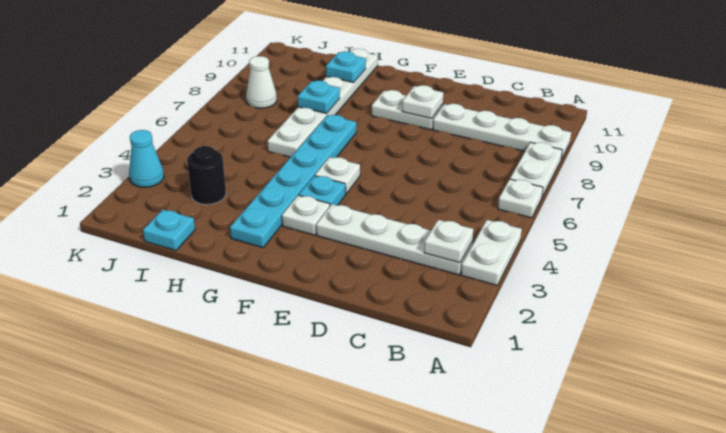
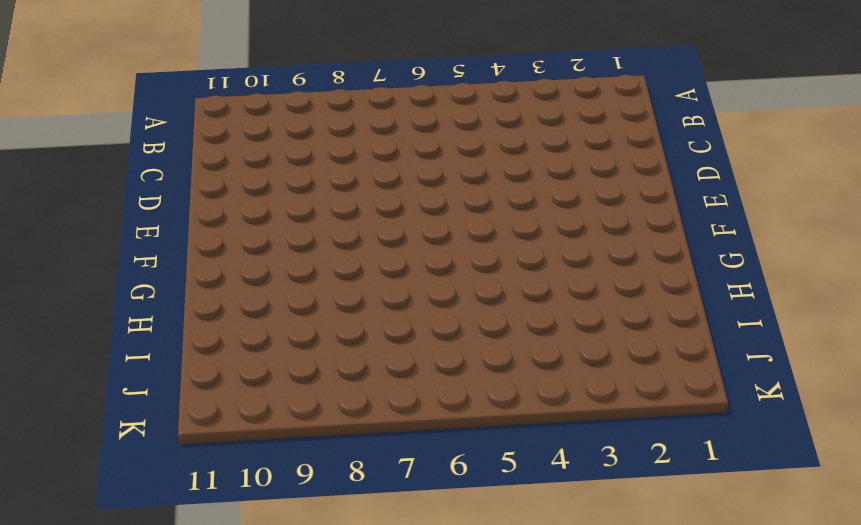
none -> white 1x2 plate [461,220,522,285]
none -> white 1x1 plate [498,179,543,218]
none -> white 1x2 plate [510,142,562,197]

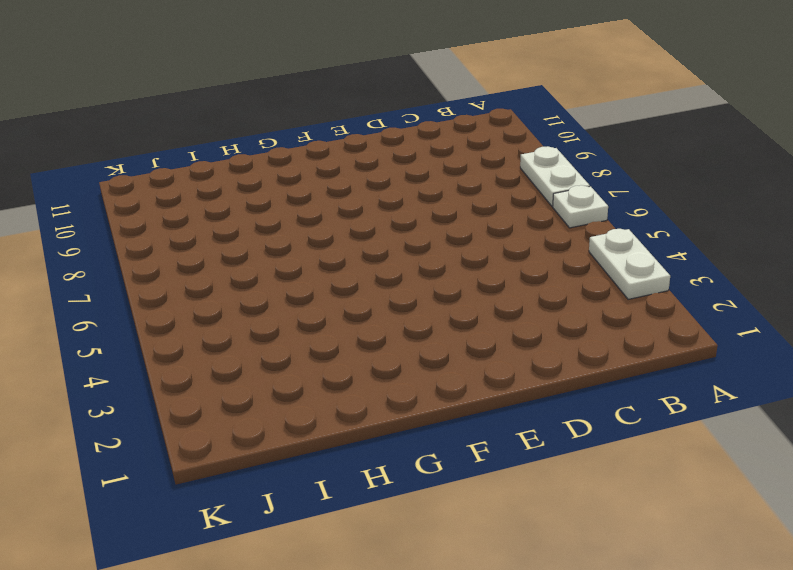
none -> white 1x4 plate [433,104,571,159]
none -> white 1x4 plate [316,204,472,275]
none -> white 1x2 plate [372,90,443,130]

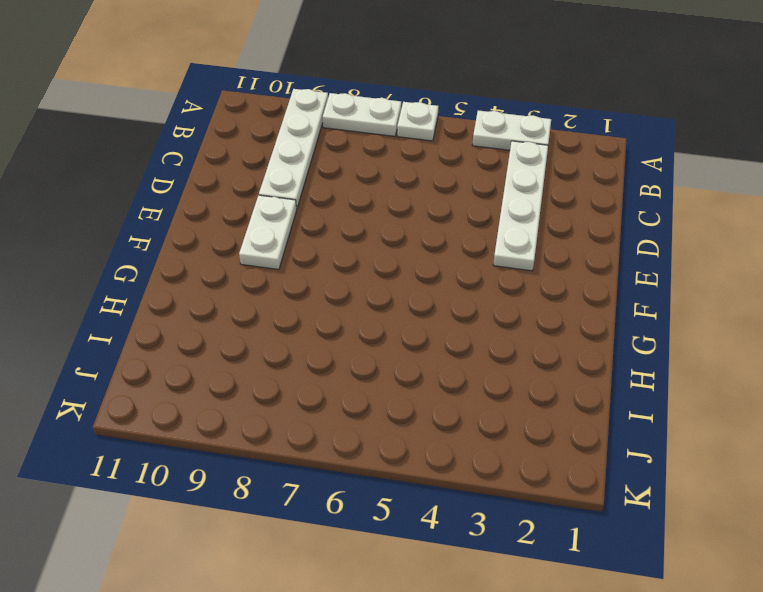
none -> white 1x1 plate [282,195,330,235]
none -> cyan 1x1 plate [299,176,346,206]
none -> white 1x1 plate [315,157,360,194]

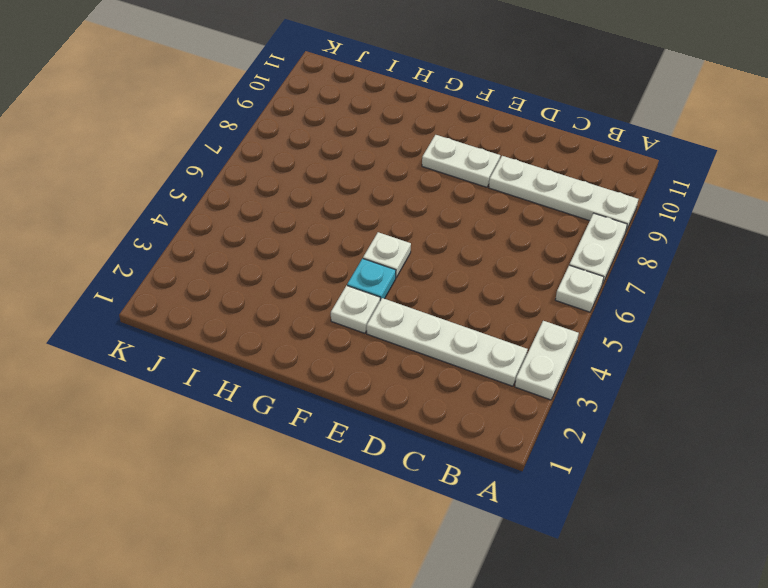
none -> cyan 1x6 plate [230,115,356,248]
none -> white 1x6 plate [267,49,378,157]
none -> cyan 1x1 plate [143,210,195,251]

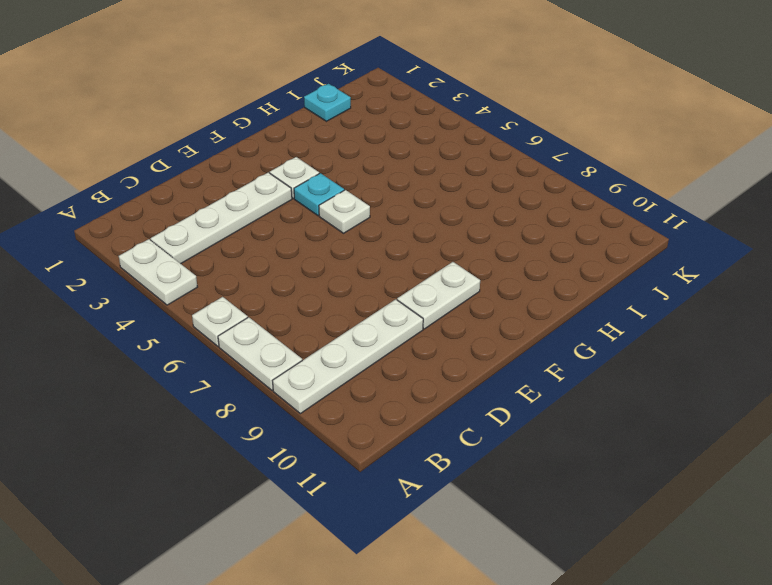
none -> cyan 1x6 plate [230,115,356,248]
none -> white 1x6 plate [267,49,378,157]
none -> black 1x1 round brick [187,146,226,205]

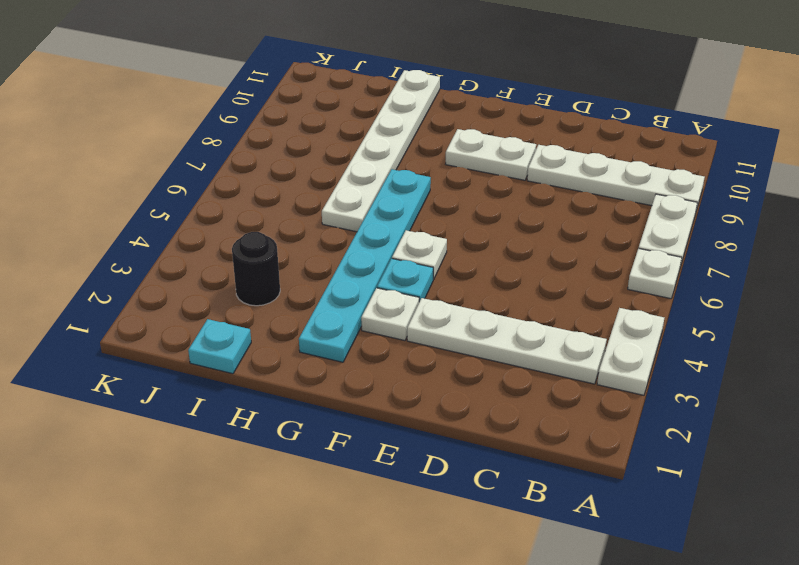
none -> white 1x1 cone [246,56,277,108]
none -> cyan 1x1 cone [129,130,164,187]
none -> white 1x1 plate [424,220,473,263]

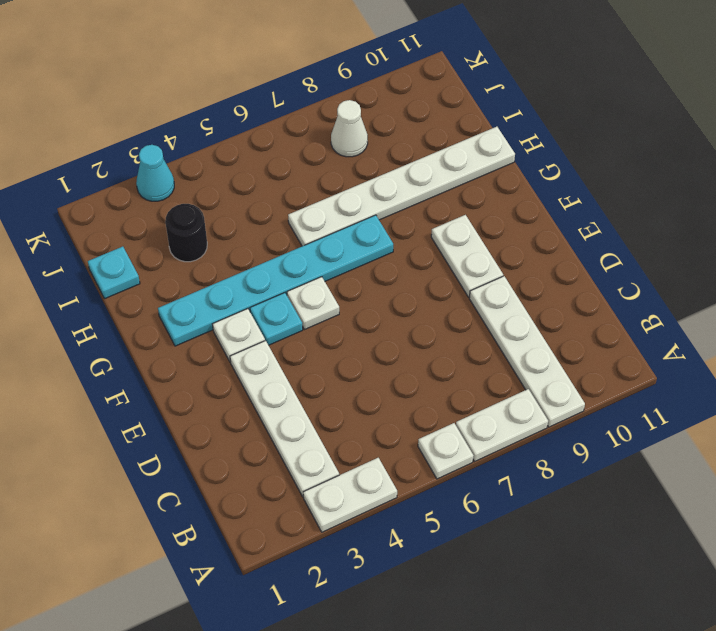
none -> white 1x1 plate [424,220,473,263]
none -> white 1x1 plate [402,85,443,119]
none -> cyan 1x1 plate [298,81,340,113]

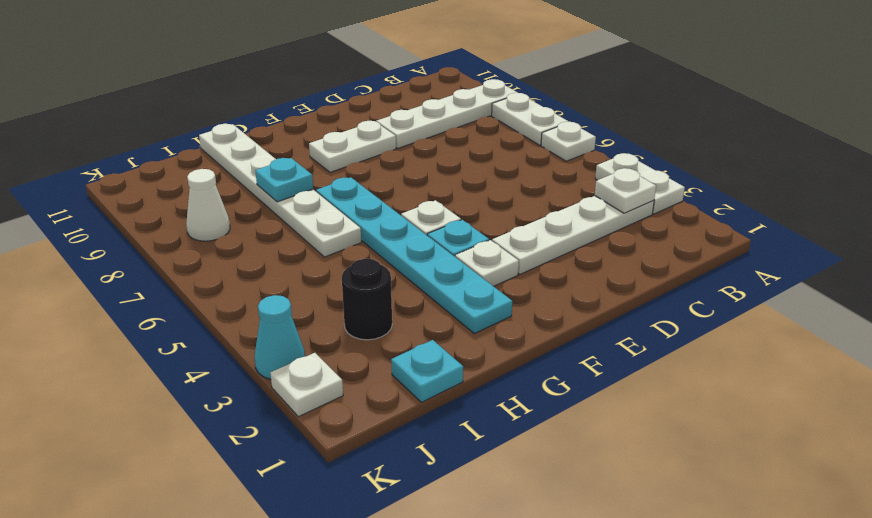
white 1x1 plate [271,353,343,417] -> white 1x1 plate moved to [402,85,443,119]
none -> cyan 1x1 plate [326,51,366,83]

